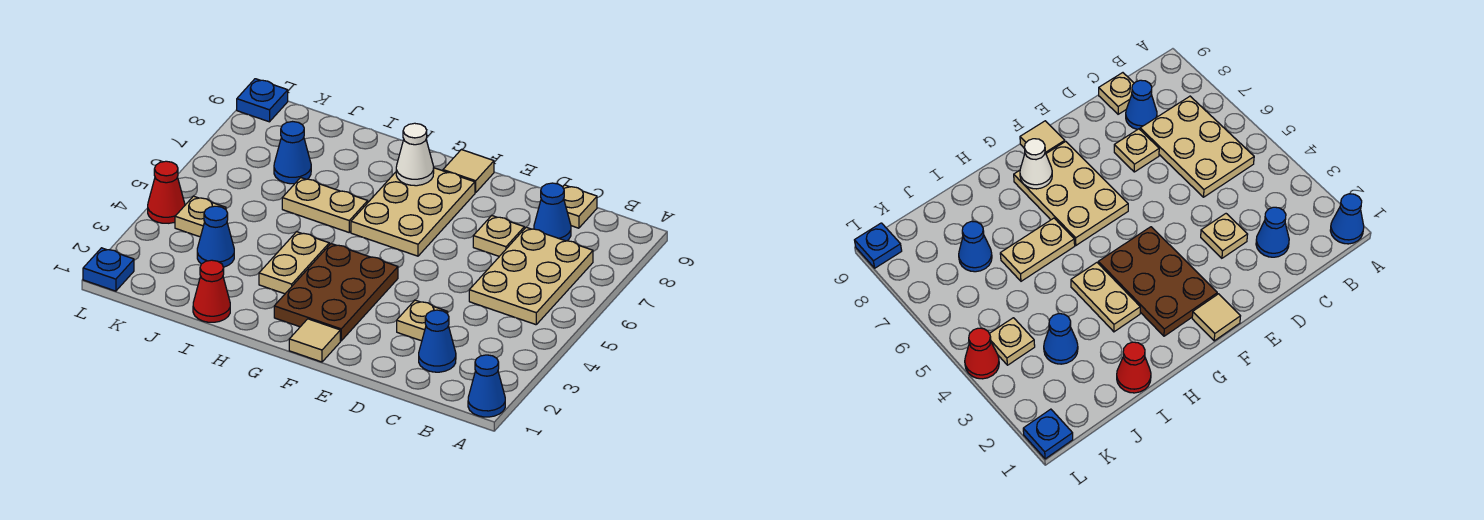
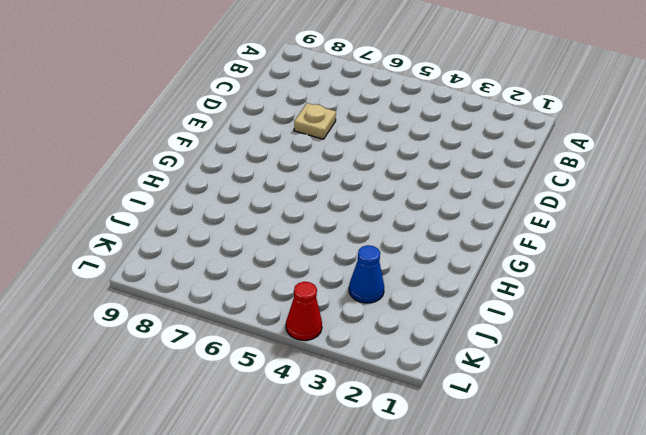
none -> blue 1x1 cone [468,355,505,417]
none -> tan 2x3 plate [469,227,593,325]
none -> blue 1x1 cone [419,310,456,372]

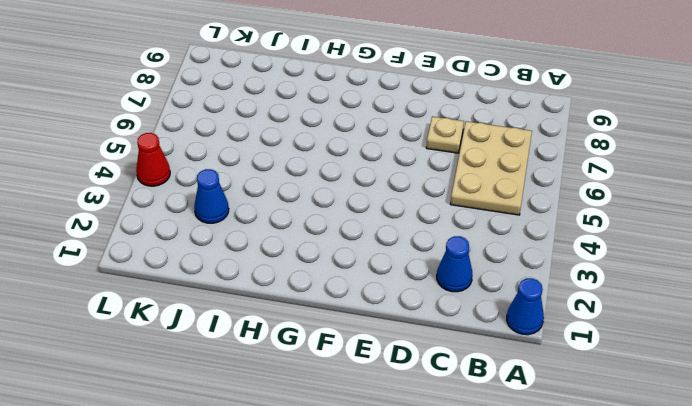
none -> blue 1x1 cone [534,183,571,241]
none -> tan 1x1 plate [563,185,597,228]
none -> tan 1x1 plate [397,300,448,341]

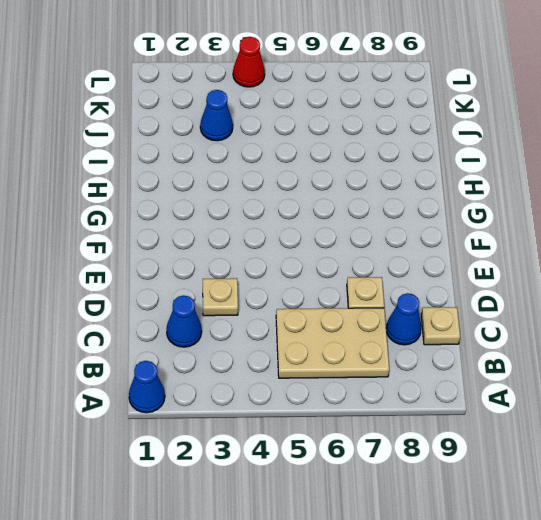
none -> tan 1x1 tile [289,319,340,362]
none -> brown 2x3 plate [274,244,398,341]
none -> tan 2x3 plate [351,168,475,256]

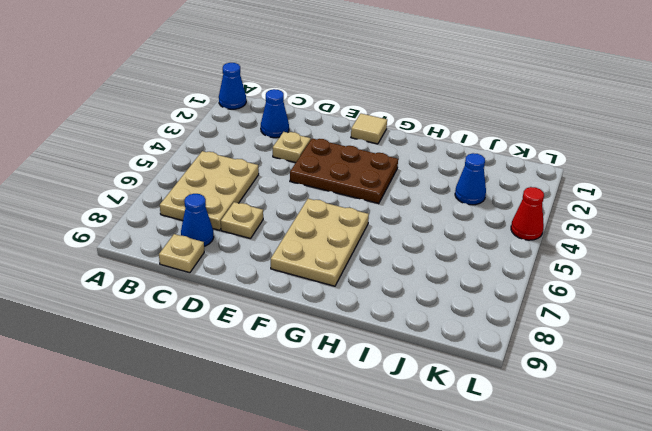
brown 2x3 plate [290,138,398,204] -> brown 2x3 plate turned to [274,244,398,341]
none -> tan 1x1 tile [443,150,494,193]
none -> tan 1x2 plate [259,232,329,294]
none -> tan 1x2 plate [282,178,368,232]

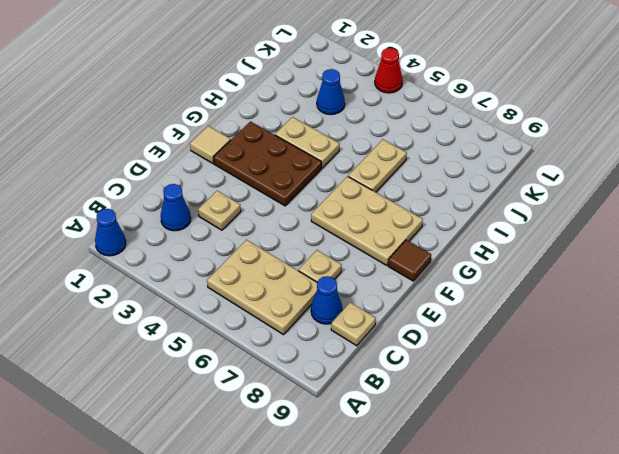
brown 1x1 tile [388,240,431,281] -> tan 1x1 tile [443,150,494,193]
none -> red 1x1 cone [193,260,230,322]
none -> blue 1x1 cone [274,122,311,184]
none -> tan 1x1 plate [175,196,226,237]

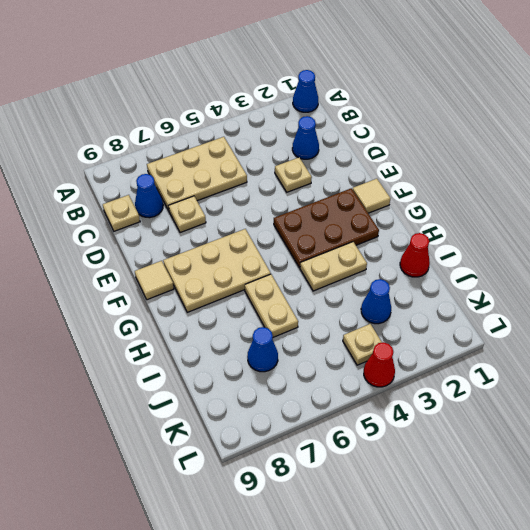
none -> blue 1x1 plate [83,248,134,291]
none -> blue 1x1 plate [237,79,288,122]
none -> white 1x1 cone [396,123,434,186]

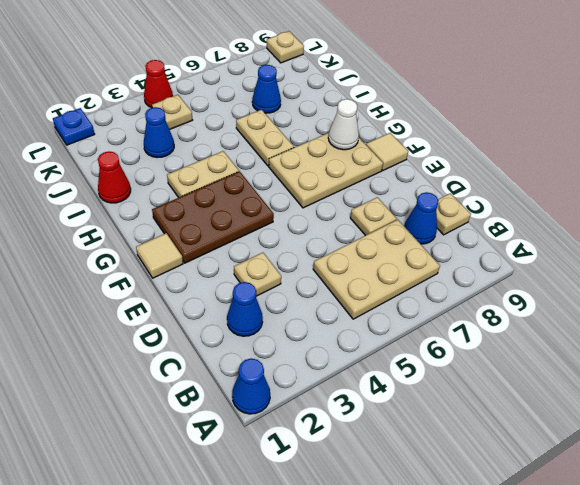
tan 1x1 plate [267,31,304,63] -> blue 1x1 plate [237,79,288,122]

